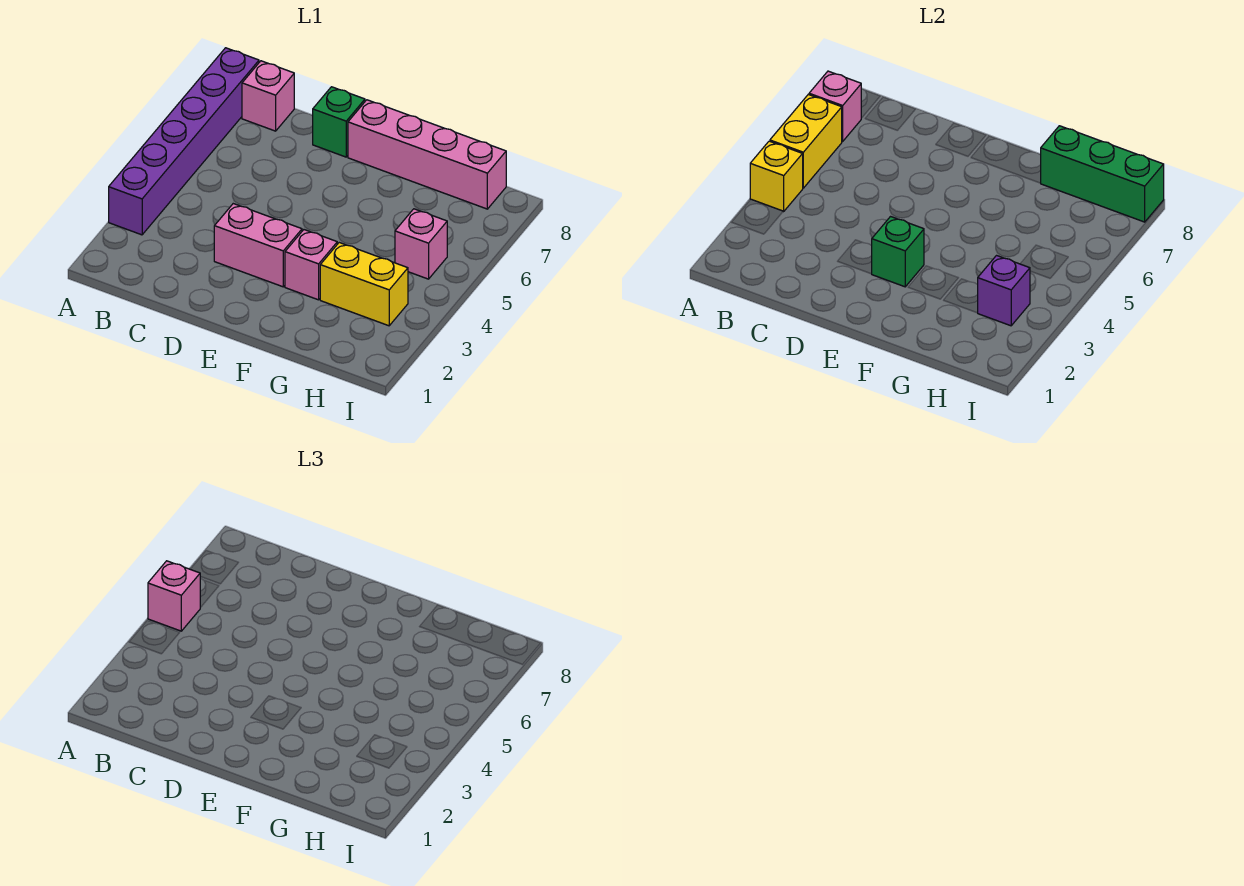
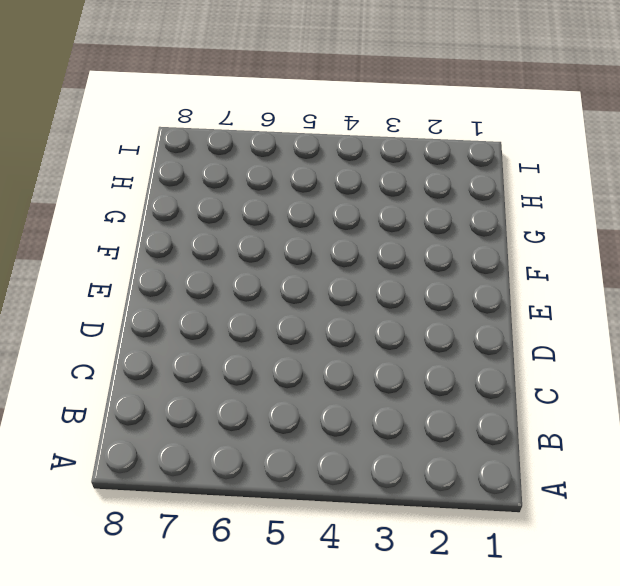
none -> purple 1x6 brick [109,48,259,235]
none -> pink 1x1 brick [242,61,294,131]
none -> pink 1x2 brick [214,204,302,287]

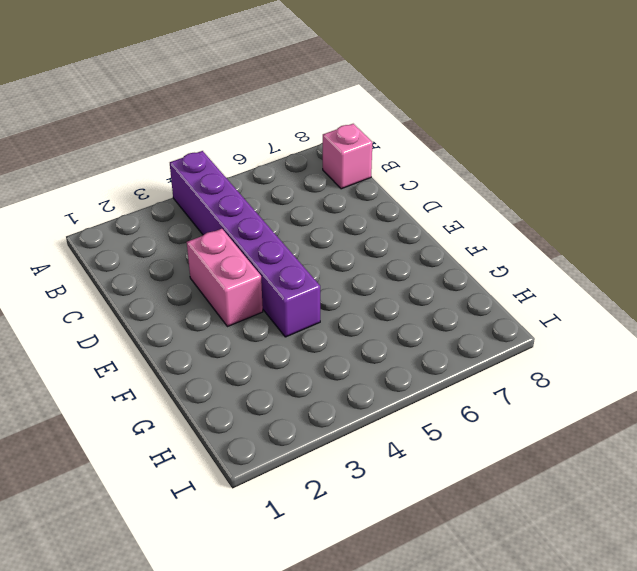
purple 1x6 brick [170,151,320,337] -> purple 1x6 brick turned to [109,48,259,235]
none -> green 1x1 brick [313,87,365,157]
none -> pink 1x4 brick [348,100,506,209]
none -> pink 1x1 brick [285,230,337,300]

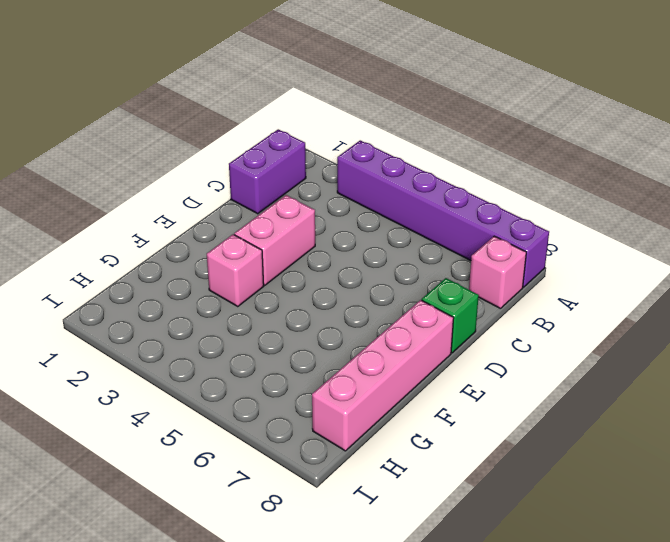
purple 1x2 brick [229,129,306,214] -> none
none -> yellow 1x2 brick [320,243,408,326]
none -> pink 1x1 brick [395,209,447,279]
none -> yellow 1x1 brick [750,141,803,211]

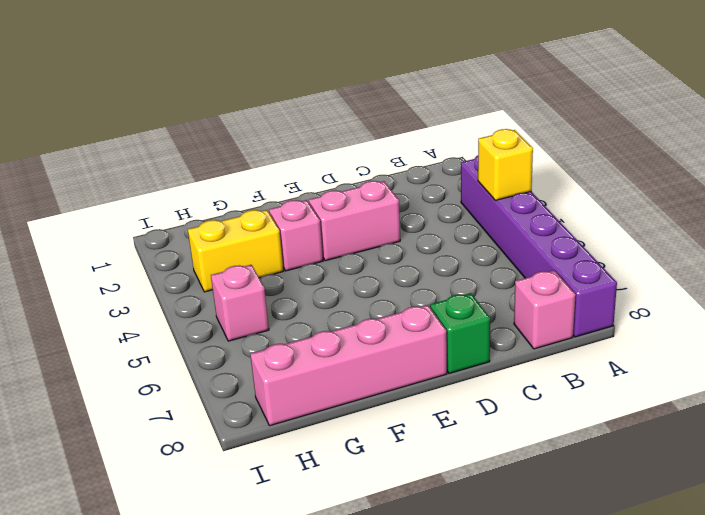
none -> yellow 1x2 brick [770,95,842,188]
none -> pink 1x1 brick [809,71,861,141]
none -> green 1x1 brick [872,217,924,287]

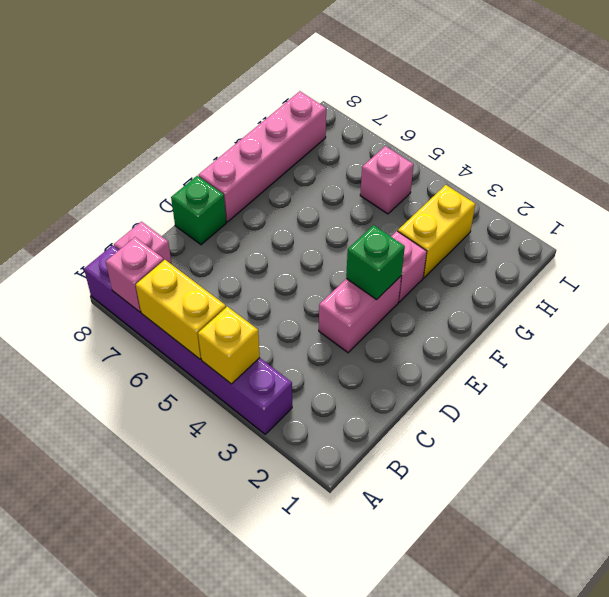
none -> green 1x3 brick [1041,126,1164,222]
none -> purple 1x1 brick [978,256,1030,326]
none -> pink 1x1 brick [148,561,201,631]

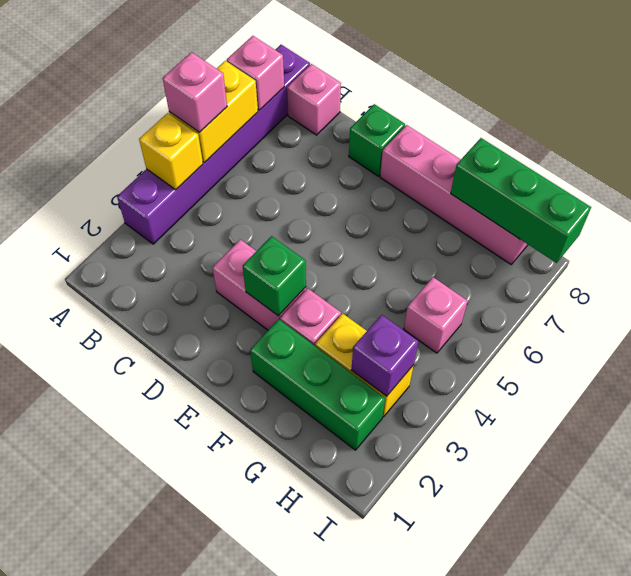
green 1x3 brick [250,319,385,450] -> none

